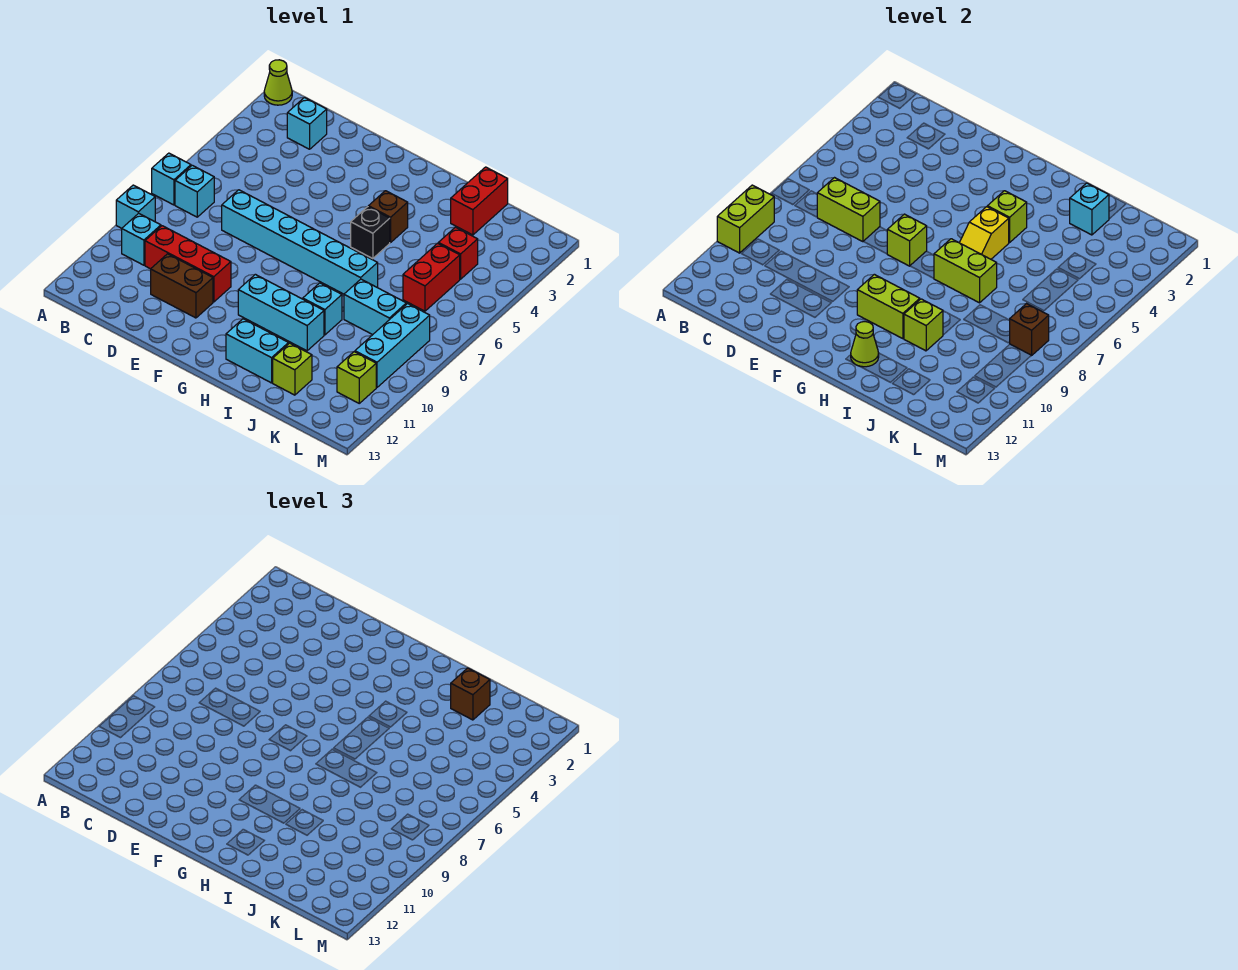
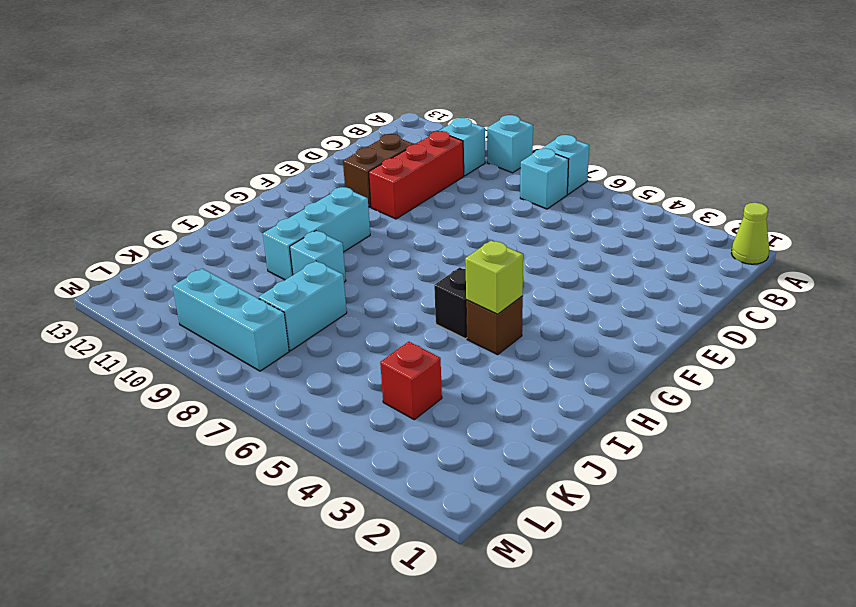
none -> cyan 1x1 brick [287,98,327,149]
none -> cyan 1x6 brick [222,190,378,294]
none -> cyan 1x2 brick [226,319,289,383]
none -> red 1x2 brick [451,167,508,235]

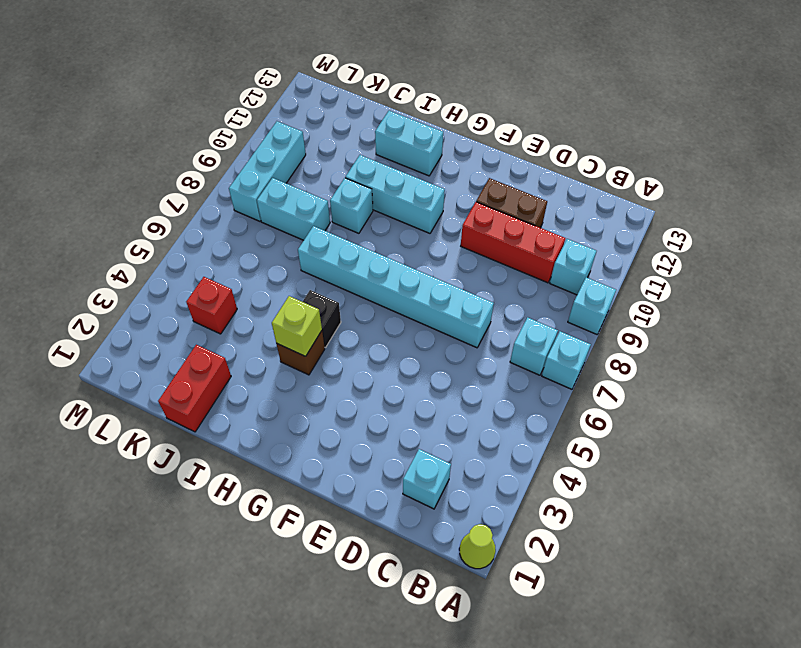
none -> lime 1x1 brick [273,343,312,395]
none -> red 1x2 brick [403,243,460,311]
none -> lime 1x1 brick [337,352,376,403]
none -> lime 1x2 brick [717,185,774,253]

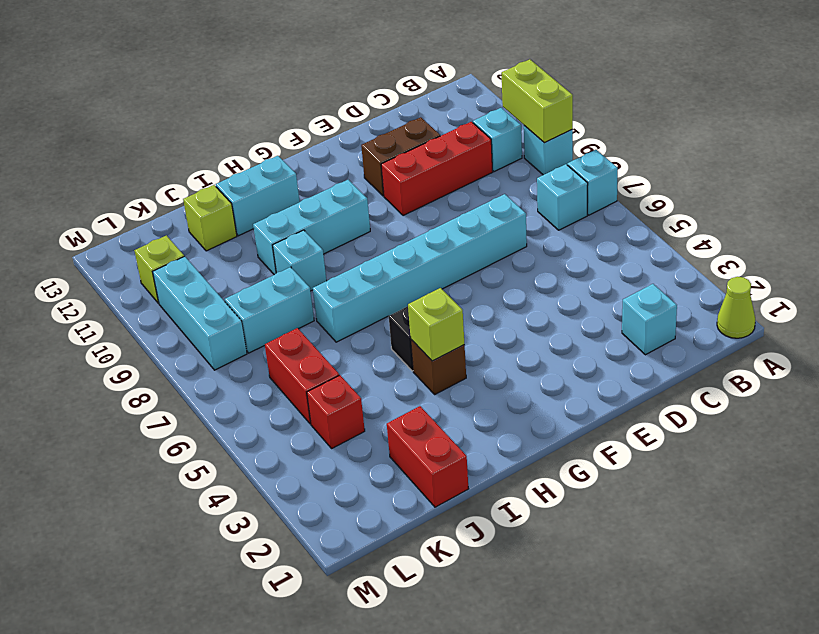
none -> lime 1x2 brick [817,178,880,242]
none -> lime 1x1 brick [887,214,927,266]
none -> lime 1x2 brick [857,274,920,339]
none -> yellow 1x2 slope [960,207,1009,259]

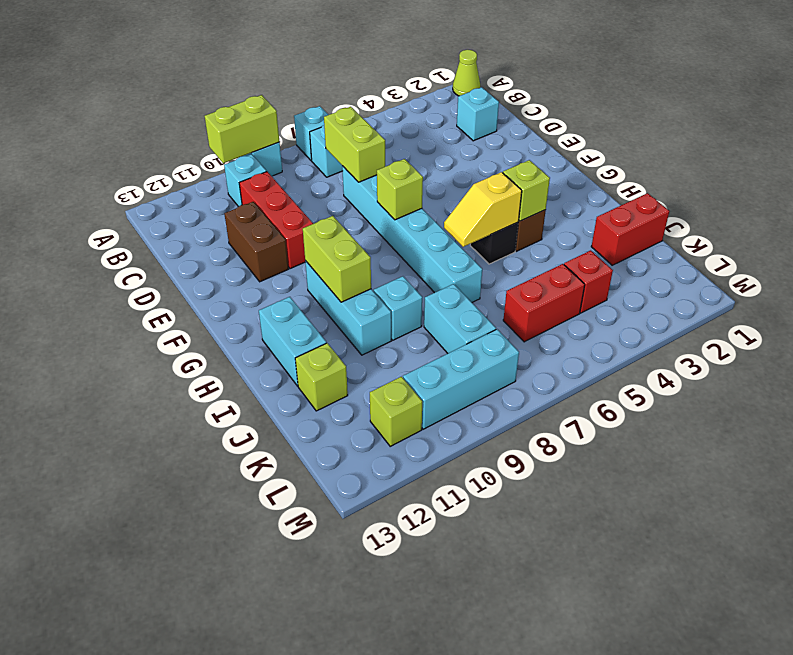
none -> lime 1x2 brick [934,239,997,303]
none -> lime 1x1 cone [851,322,879,367]
none -> lime 1x1 brick [904,299,943,351]
none -> cyan 1x1 brick [1070,183,1109,235]

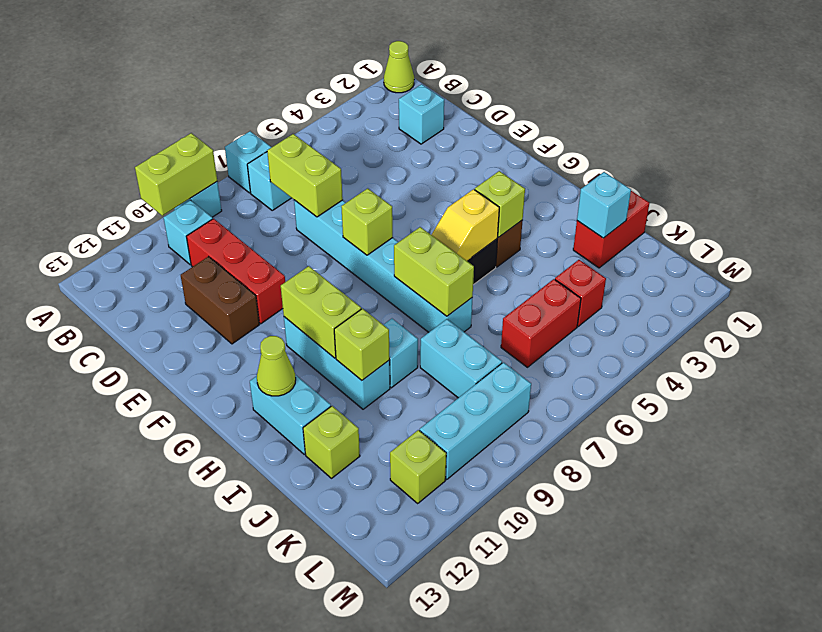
none -> brown 1x1 brick [1010,304,1049,356]
none -> brown 1x1 brick [451,668,490,720]

